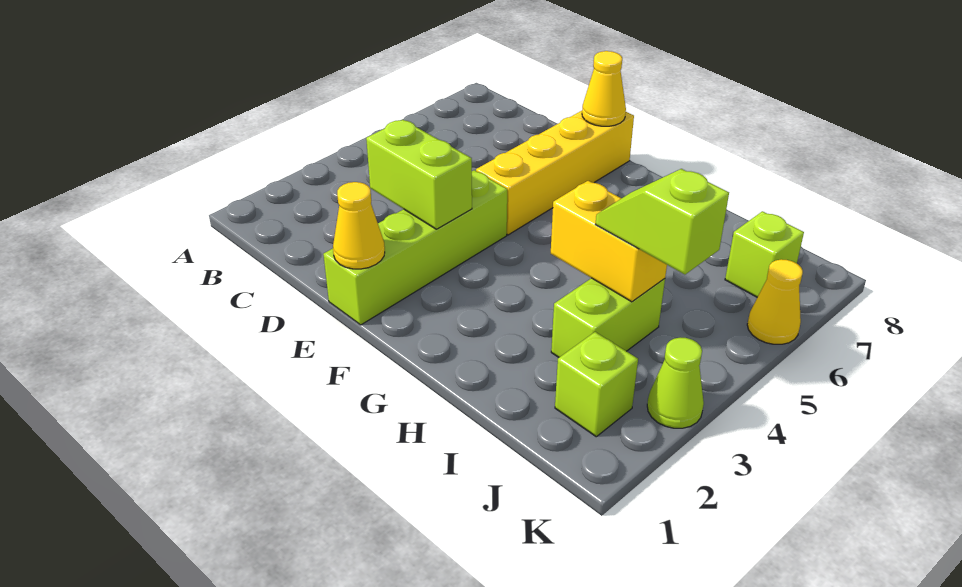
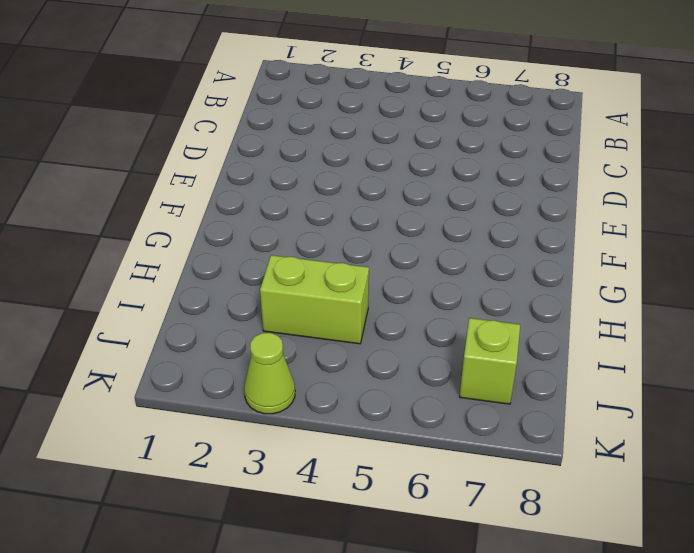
none -> lime 1x4 brick [323,170,507,325]
none -> yellow 1x4 brick [476,111,634,235]
none -> lime 1x1 brick [555,332,638,437]

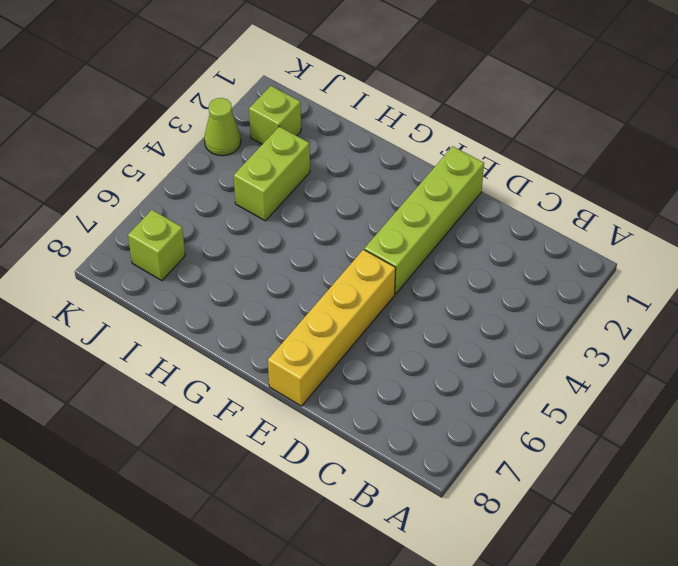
none -> yellow 1x1 cone [747,259,803,344]
none -> lime 1x2 brick [366,120,472,229]
none -> yellow 1x1 cone [333,182,385,269]

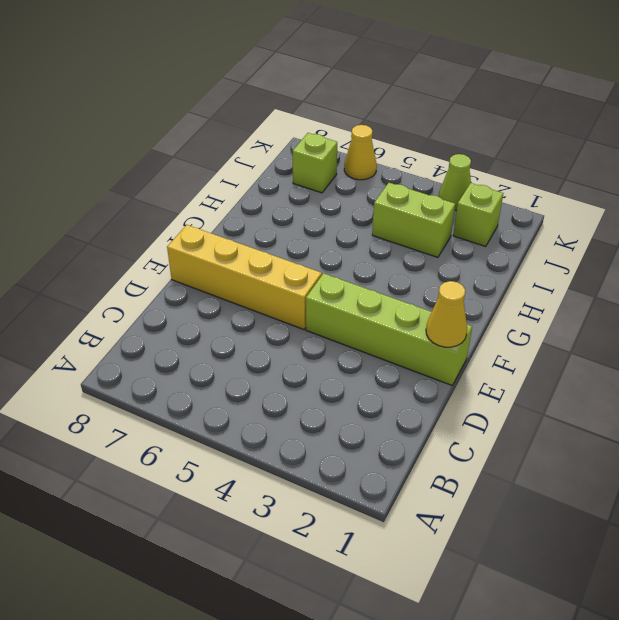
none -> lime 1x2 brick [366,120,472,229]
none -> yellow 1x1 cone [582,51,626,126]
none -> yellow 1x2 brick [551,181,667,302]

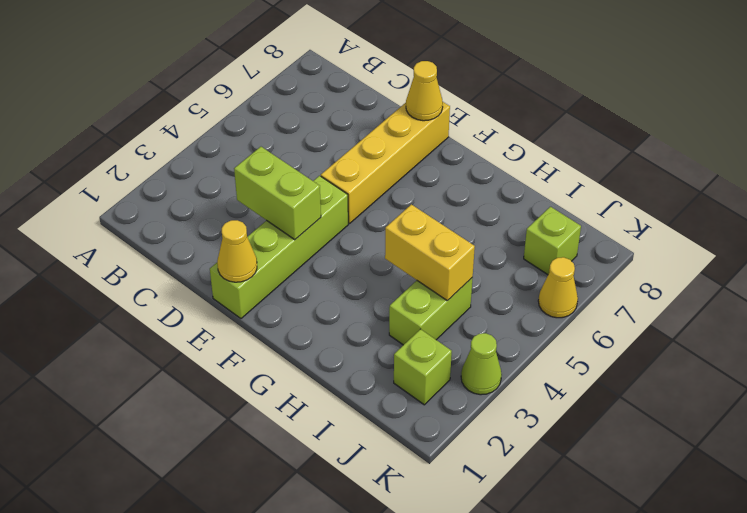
none -> lime 1x2 slope [596,169,729,274]

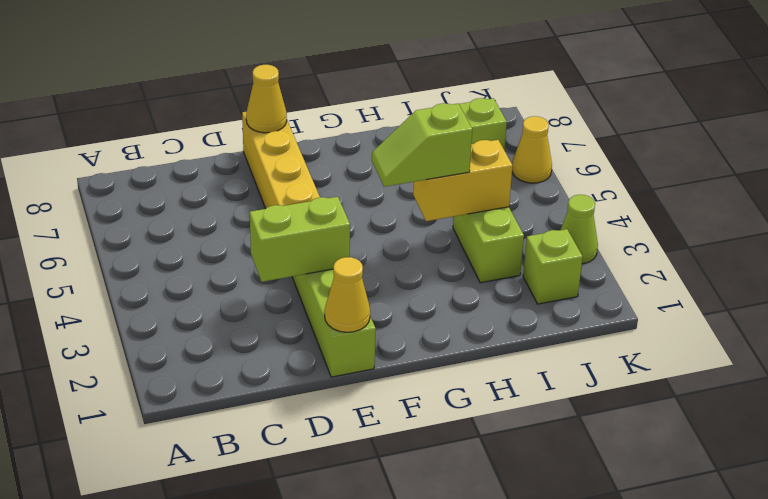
lime 1x2 slope [372,103,472,187] -> lime 1x2 slope moved to [596,169,729,274]

